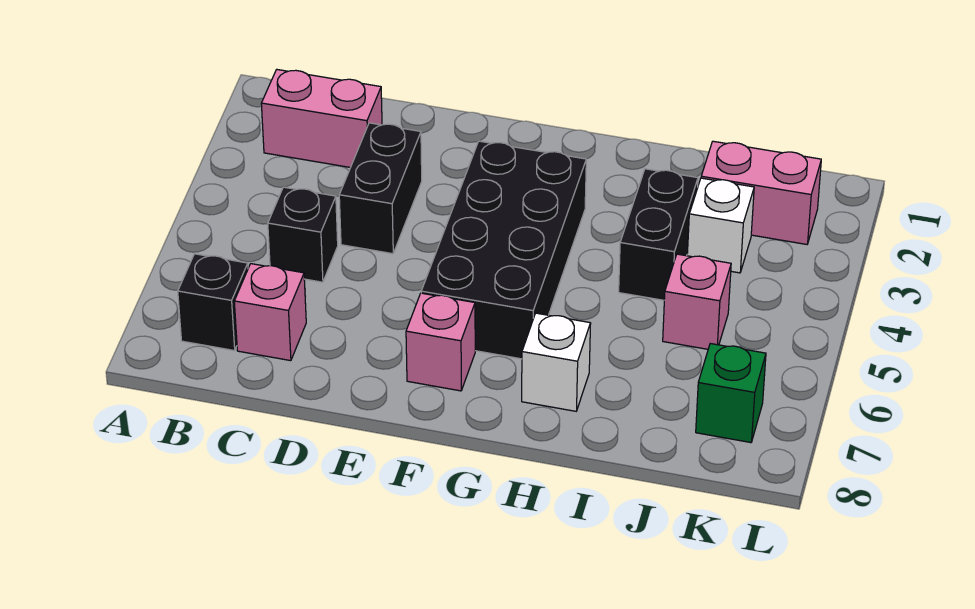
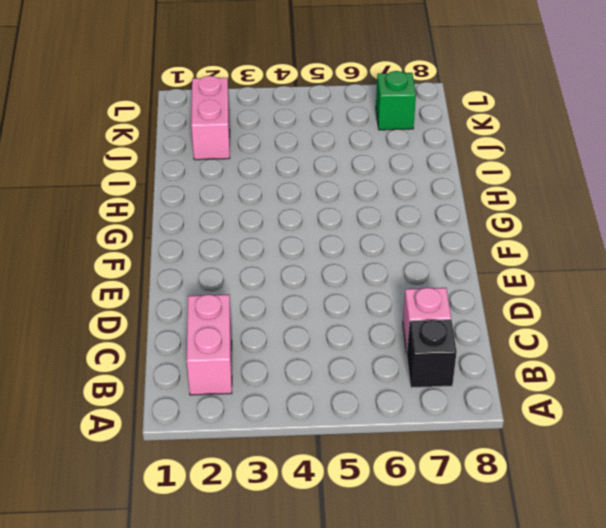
none -> black 1x1 brick [268,187,338,282]
none -> black 1x2 brick [339,123,422,254]
none -> black 2x4 brick [421,141,586,359]

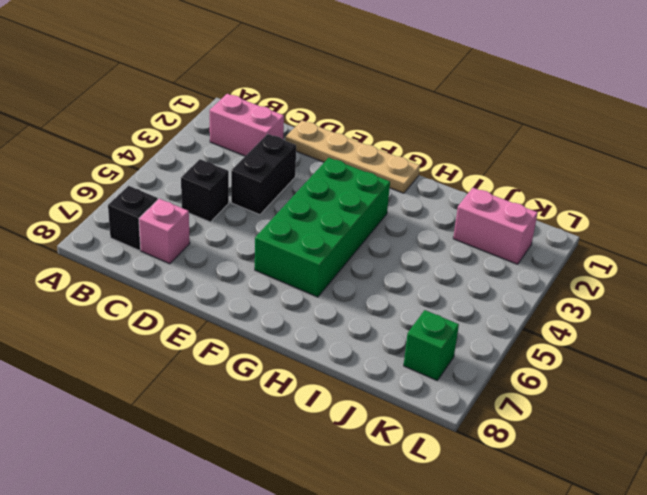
tan 1x4 plate [285,120,420,193] -> none
green 2x4 brick [255,158,390,297] -> black 2x4 brick [421,141,586,359]
none -> pink 1x1 brick [406,293,475,391]
none -> white 1x1 brick [522,313,591,411]
none -> black 1x2 brick [619,169,698,300]

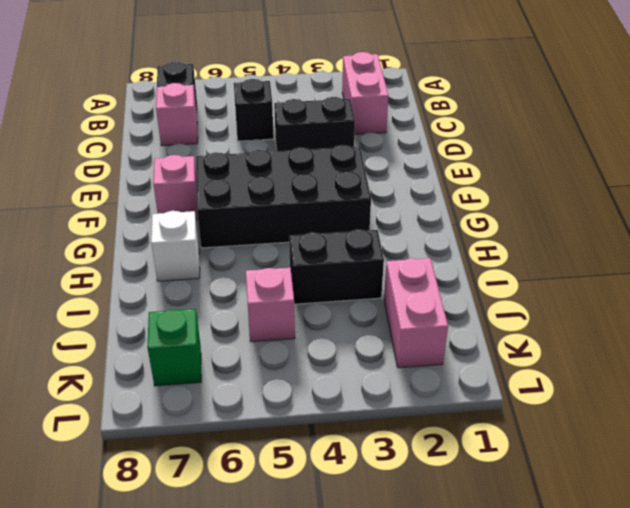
none -> white 1x1 brick [687,178,754,273]

